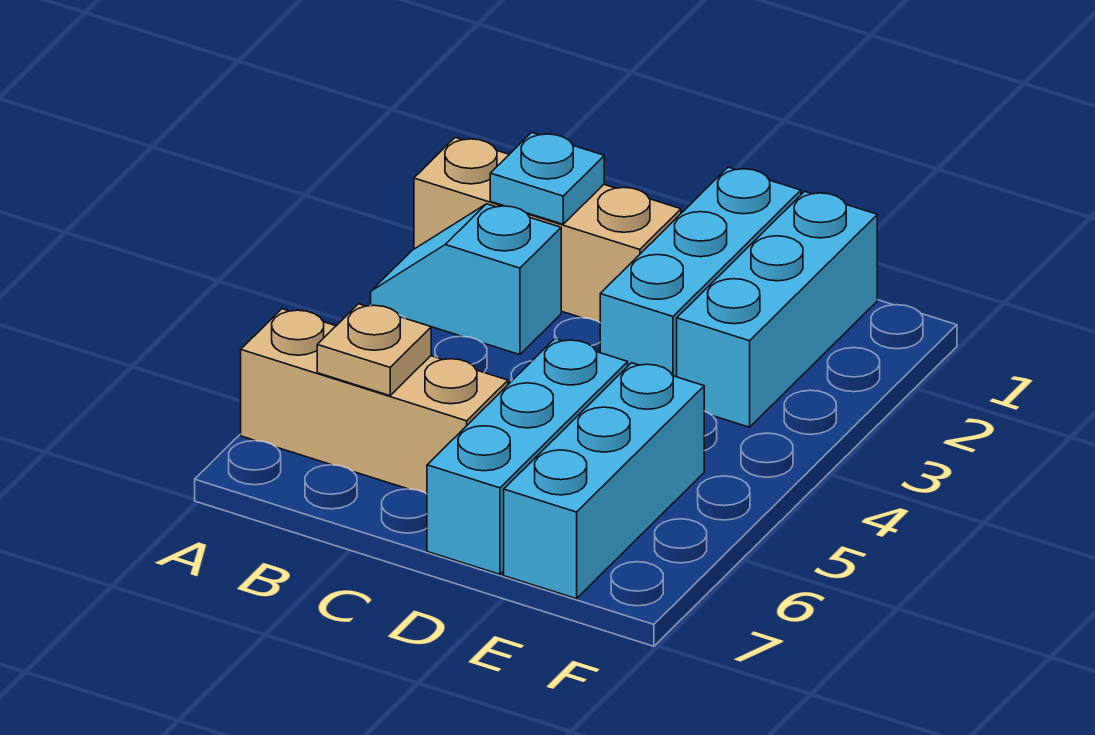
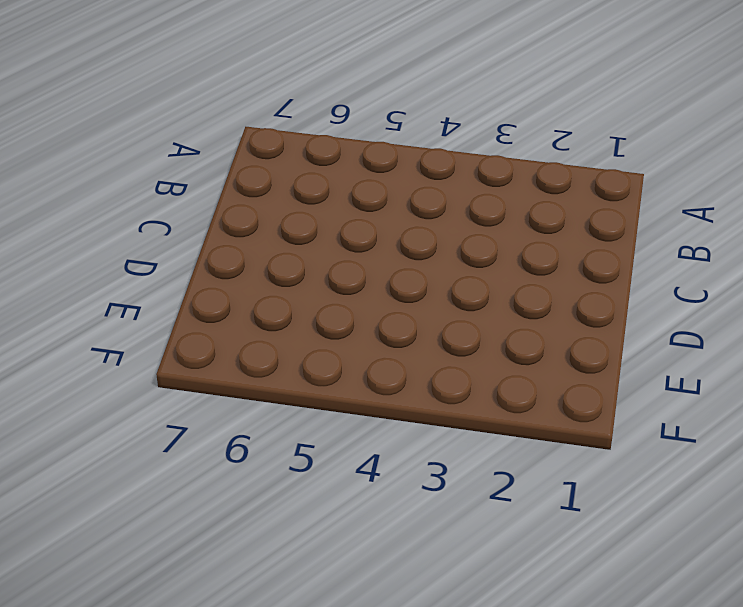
none -> tan 1x3 brick [414,137,681,322]
none -> cyan 1x2 slope [371,204,561,355]

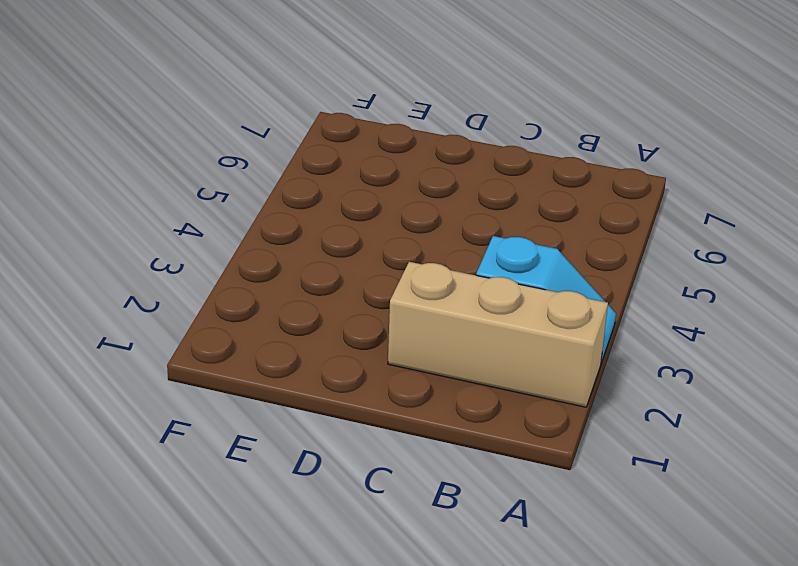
none -> tan 1x3 brick [241,309,508,494]
none -> cyan 1x3 brick [600,167,801,377]

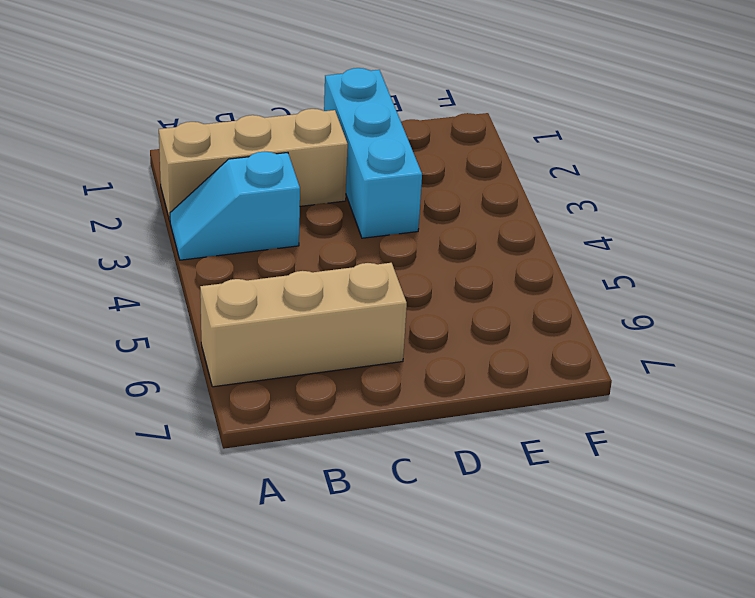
none -> cyan 1x3 brick [427,339,628,574]
none -> cyan 1x3 brick [677,191,877,427]

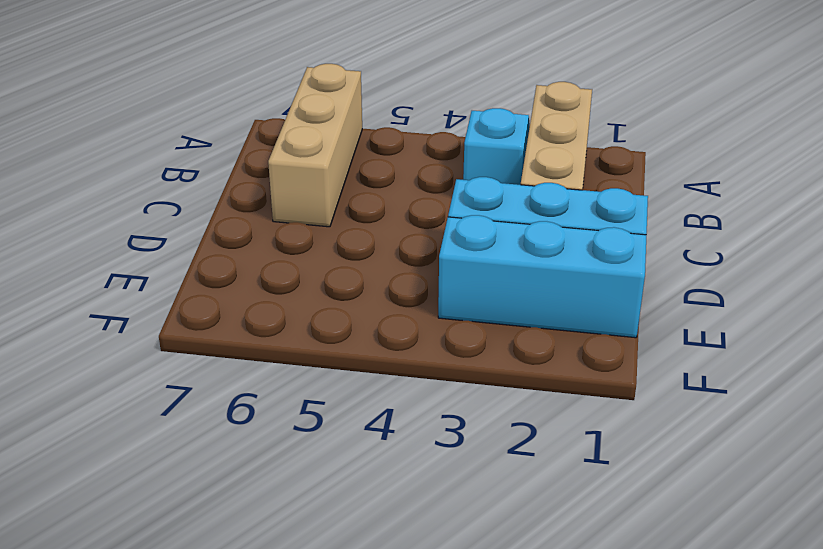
none -> cyan 1x3 brick [427,339,628,574]
none -> cyan 1x3 brick [504,363,704,599]

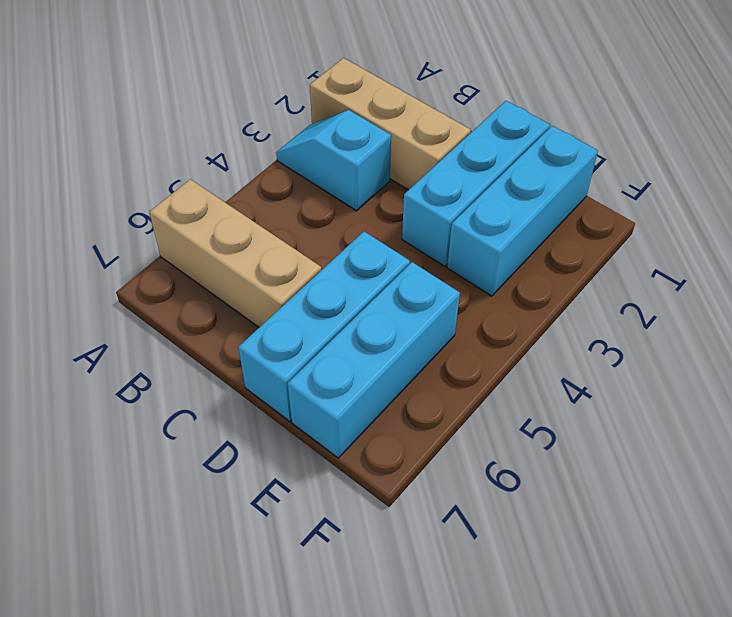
none -> cyan 1x1 plate [490,132,604,224]
none -> tan 1x1 plate [317,304,431,396]

